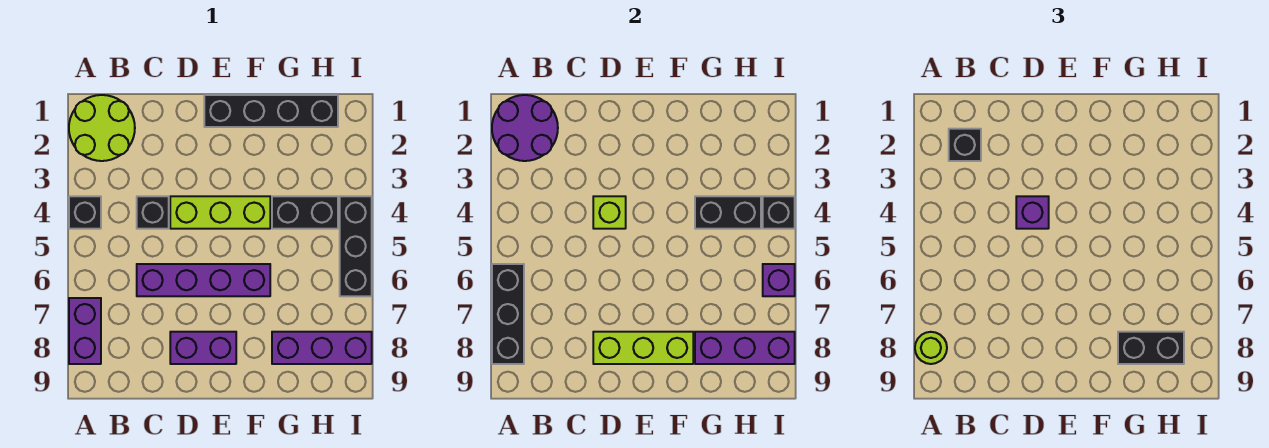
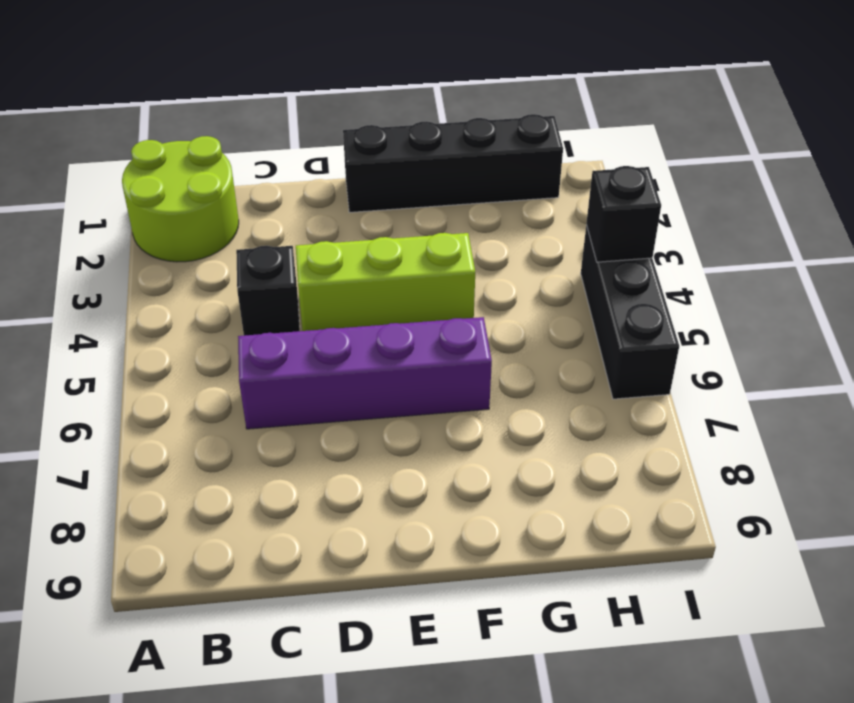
none -> black 1x1 brick [69,196,101,229]
none -> purple 1x2 brick [69,298,101,364]
none -> purple 1x2 brick [170,332,236,364]

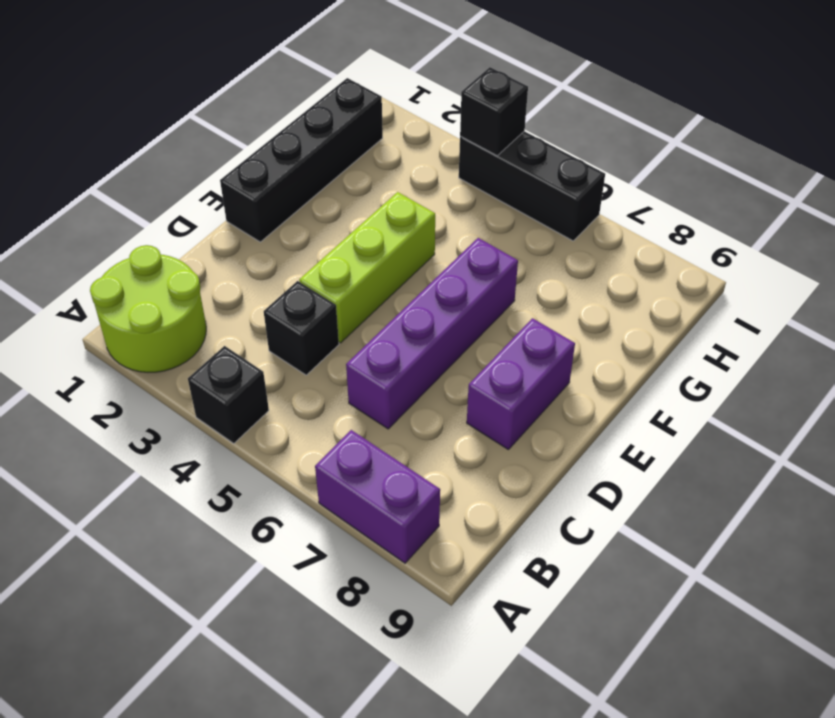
none -> black 1x2 brick [272,196,338,229]
none -> purple 1x3 brick [272,332,372,364]
none -> purple 2x2 round brick [492,95,558,161]

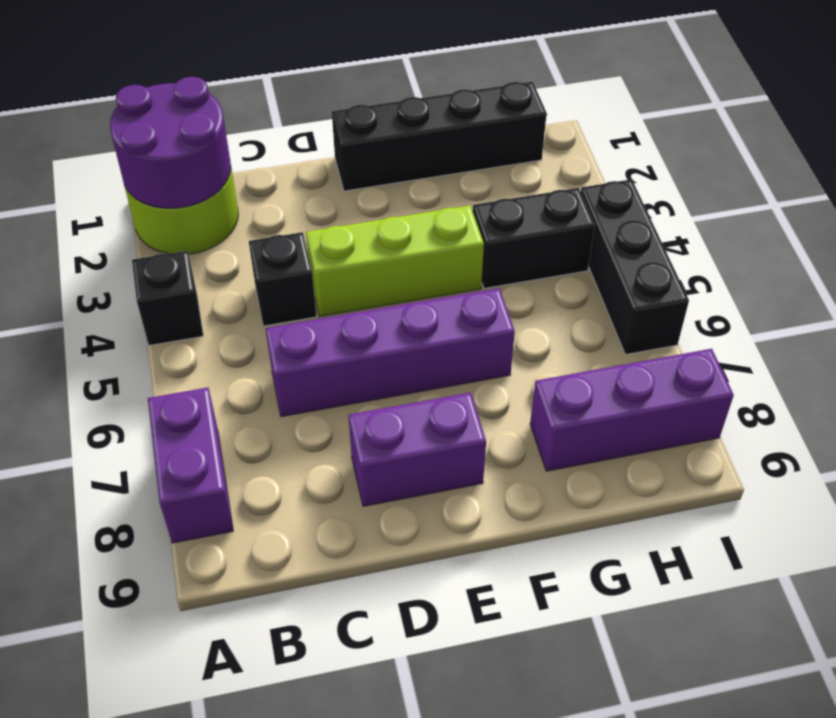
none -> black 1x3 brick [492,264,524,364]
none -> lime 1x1 brick [593,196,626,229]
none -> lime 1x3 brick [593,332,693,364]

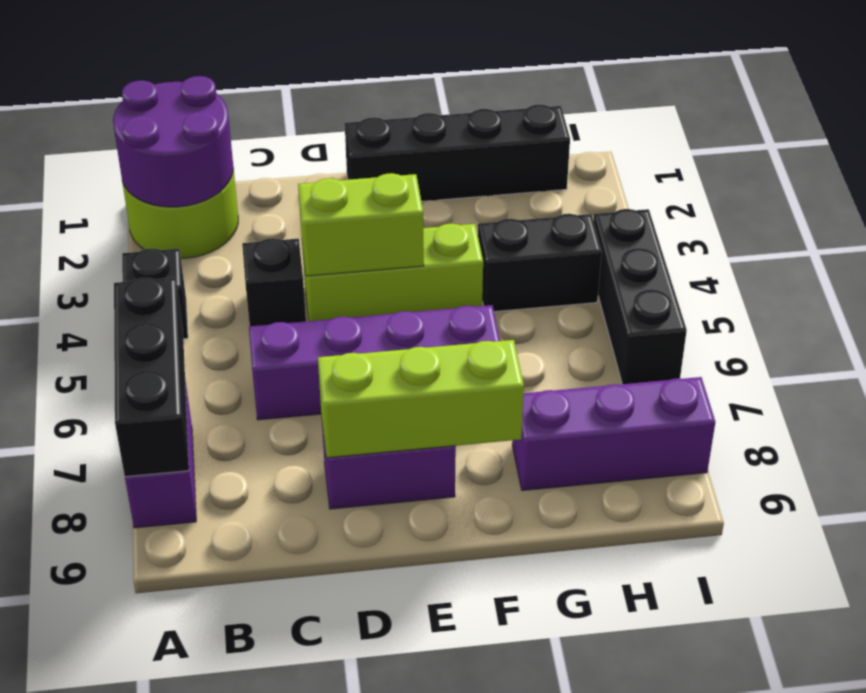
lime 1x2 brick [298,173,424,276] -> lime 1x1 brick [593,196,626,229]
none -> black 1x2 brick [695,196,761,229]
none -> purple 1x3 brick [695,332,795,364]
none -> black 1x1 brick [763,196,795,229]

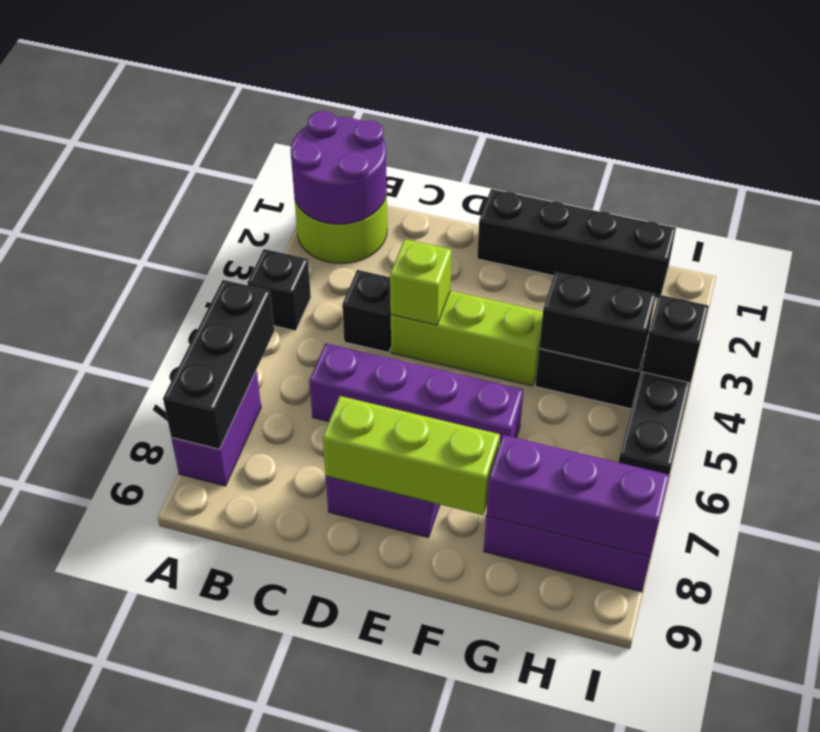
none -> purple 1x1 brick [763,264,795,296]
none -> lime 1x1 round brick [915,332,947,364]
none -> black 1x1 brick [949,129,981,161]

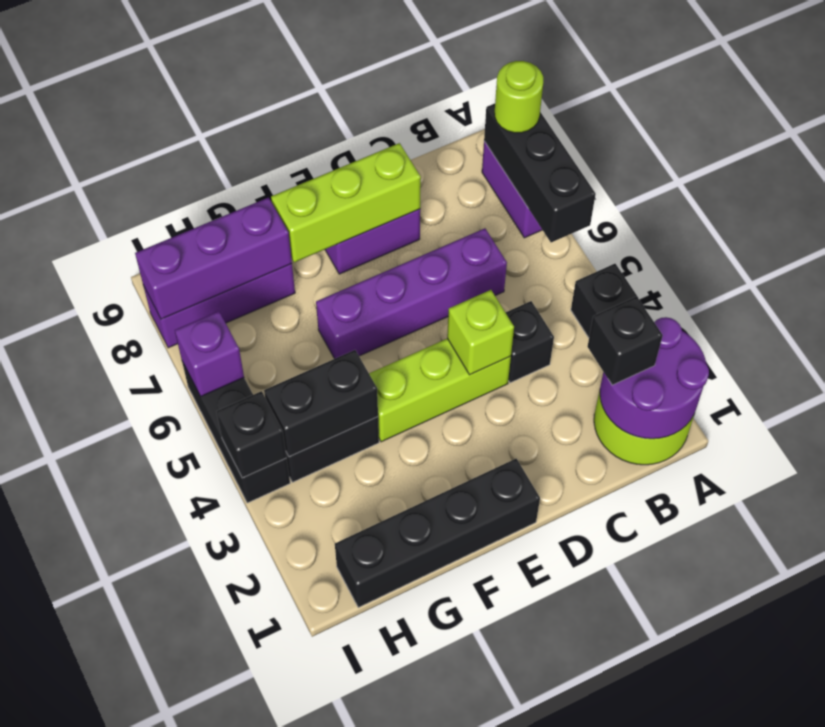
none -> purple 1x1 brick [1016,196,1049,229]
none -> black 1x2 brick [1118,332,1184,364]

